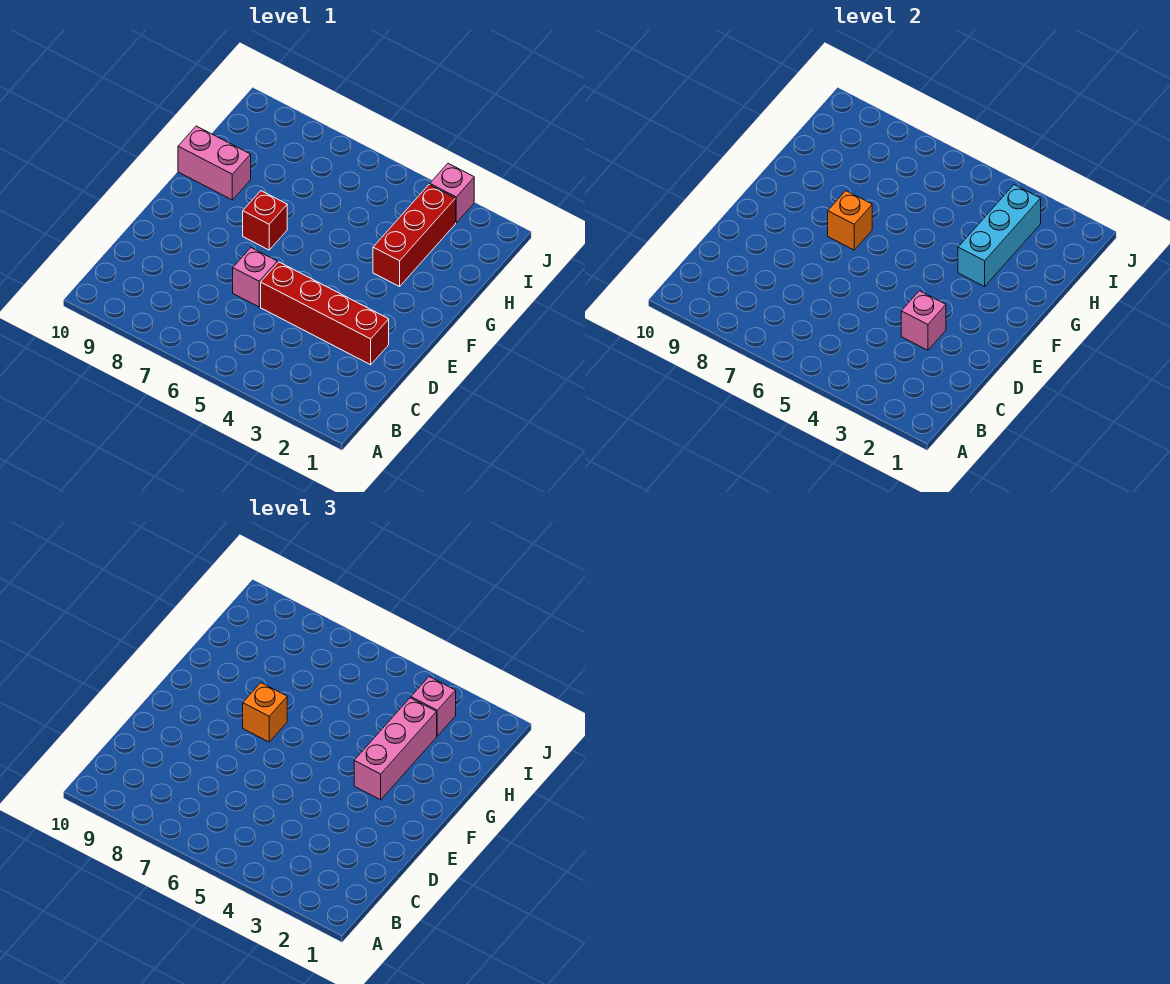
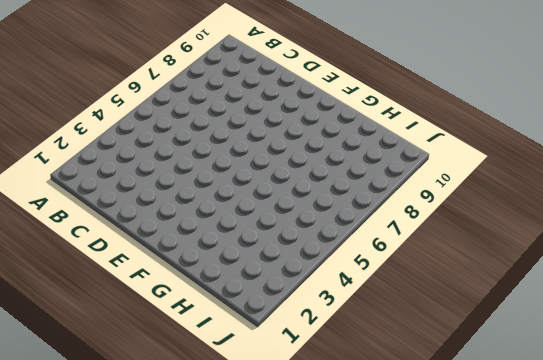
none -> red 1x4 brick [261,262,389,365]
none -> pink 1x1 brick [233,248,277,307]
none -> red 1x1 brick [243,191,287,250]

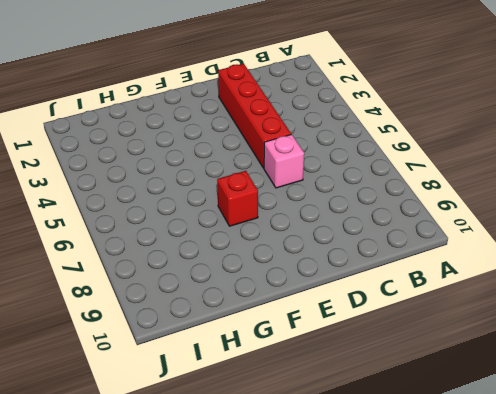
none -> red 1x3 brick [373,185,456,287]
none -> pink 1x2 brick [178,126,251,200]
none -> pink 1x1 brick [430,163,474,223]

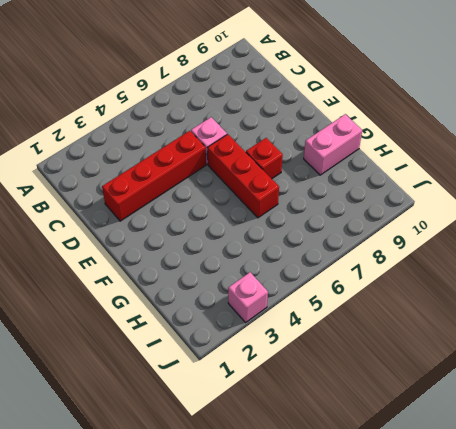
red 1x3 brick [208,134,279,218] -> red 1x3 brick moved to [373,185,456,287]
none -> pink 1x1 brick [901,291,946,350]
none -> orange 1x1 brick [828,191,872,250]
none -> cyan 1x3 brick [958,185,1041,287]

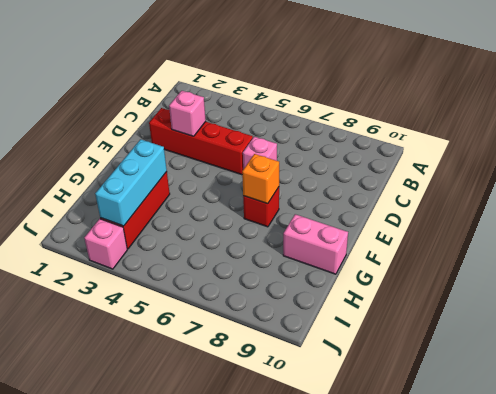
none -> pink 1x3 brick [354,698,437,800]
none -> orange 1x1 brick [243,683,287,742]
none -> pink 1x1 brick [411,677,456,736]

